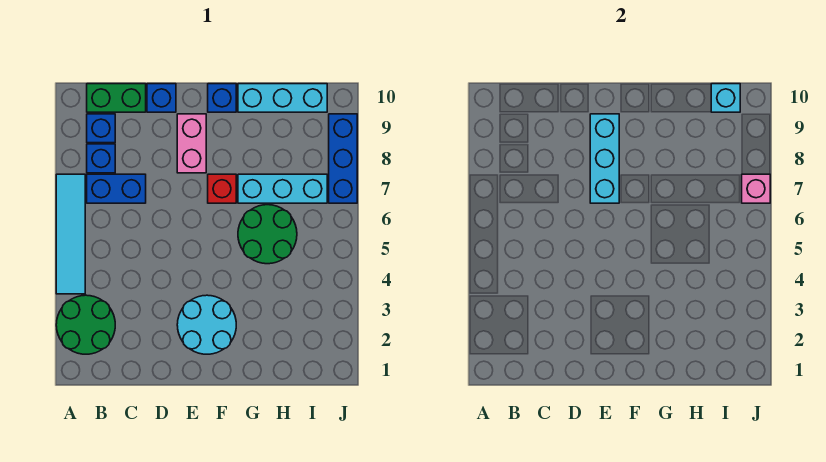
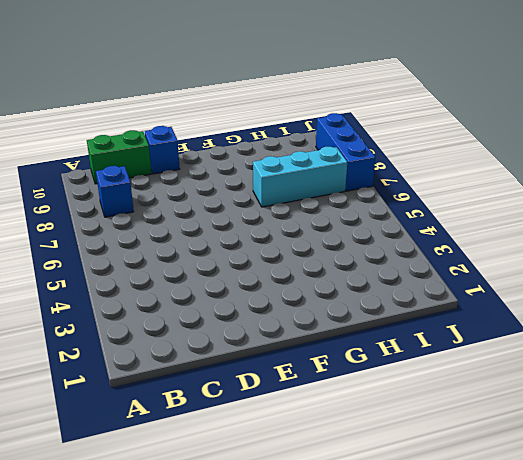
none -> green 2x2 round brick [56,295,115,354]
none -> cyan 1x4 tile [56,174,85,294]
none -> blue 1x2 brick [87,174,146,203]

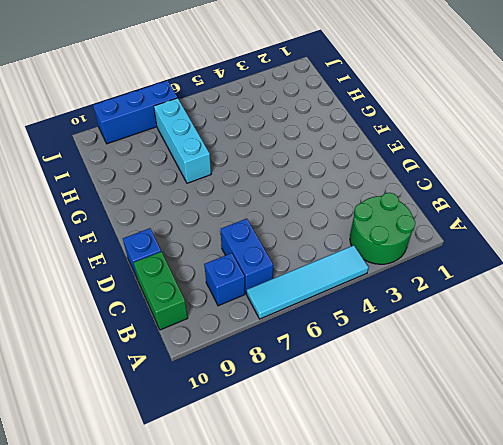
none -> blue 1x1 brick [87,114,115,143]
none -> cyan 2x2 round brick [177,295,236,354]
none -> pink 1x2 brick [177,114,206,173]

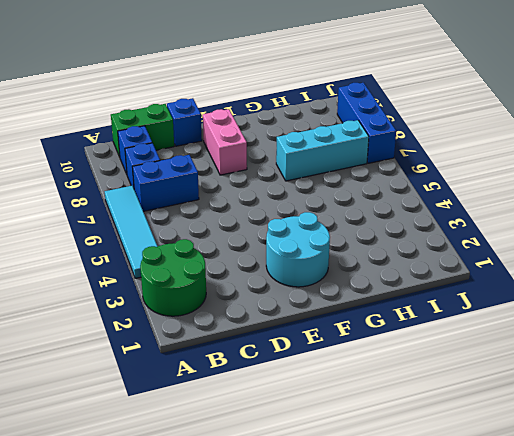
none -> red 1x1 brick [208,174,236,203]
none -> blue 1x1 brick [208,84,236,112]
none -> green 2x2 round brick [238,205,297,264]

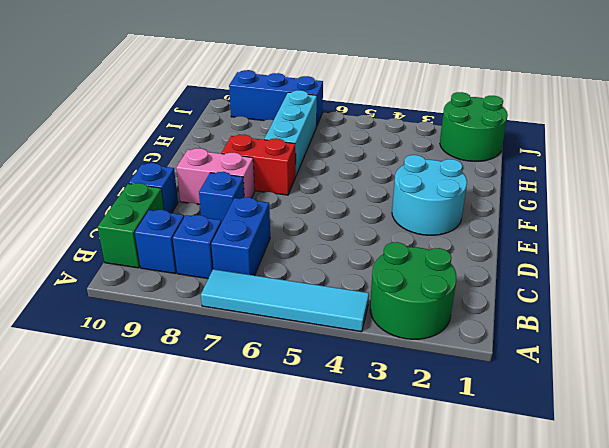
blue 1x1 brick [199,172,244,223] -> blue 1x1 brick moved to [208,84,236,112]
red 1x2 brick [222,135,296,195] -> red 1x1 brick [208,174,236,203]
green 2x2 round brick [440,92,508,161] -> green 2x2 round brick moved to [238,205,297,264]
none -> cyan 1x3 brick [238,84,327,112]
none -> cyan 1x3 brick [590,114,619,203]
none -> cyan 1x1 brick [711,84,740,112]

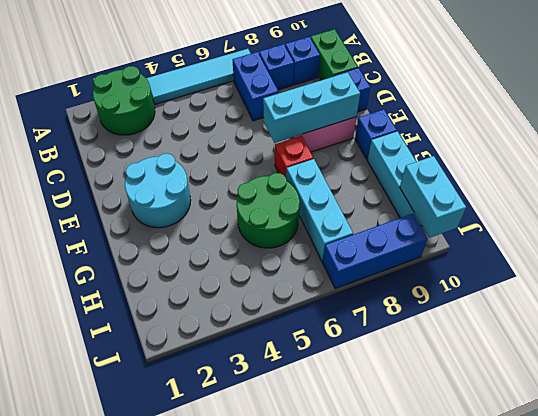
cyan 1x2 brick [400,156,466,238] -> cyan 1x1 brick [711,84,740,112]
none -> pink 1x1 brick [742,174,770,203]

